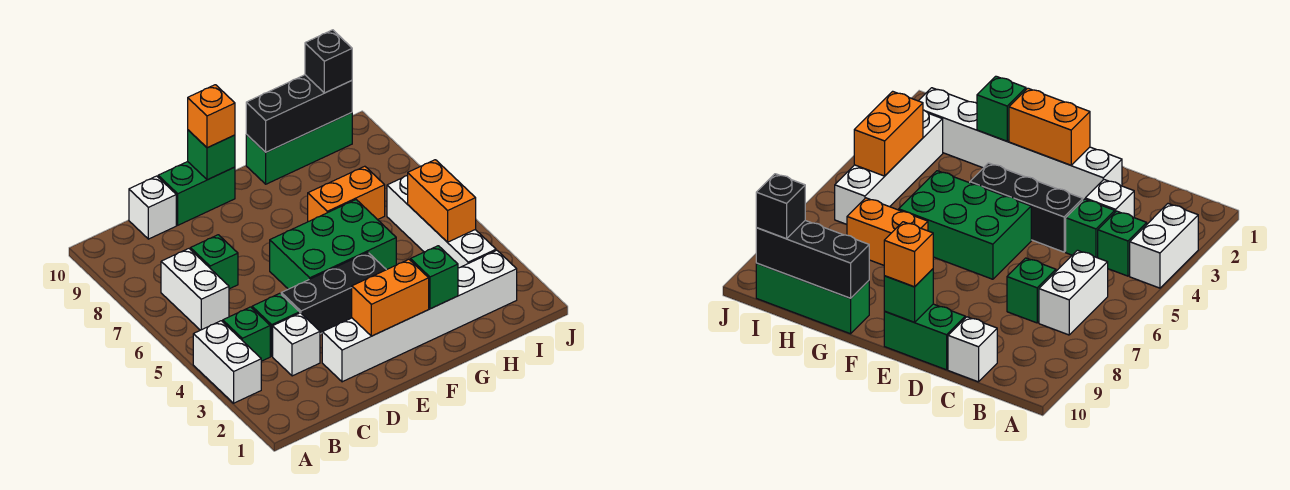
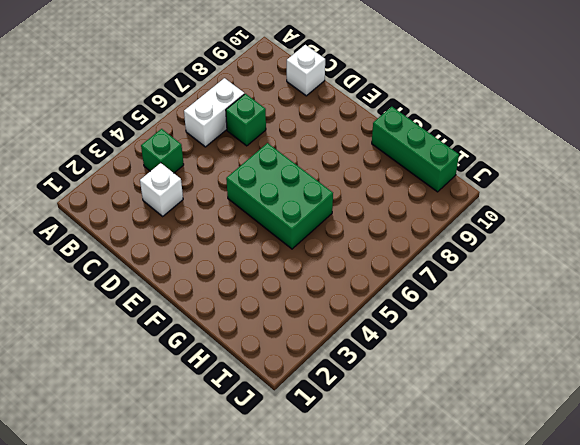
none -> white 1x2 brick [193,321,261,403]
none -> green 1x1 brick [252,293,300,356]
none -> white 1x6 brick [322,250,517,382]

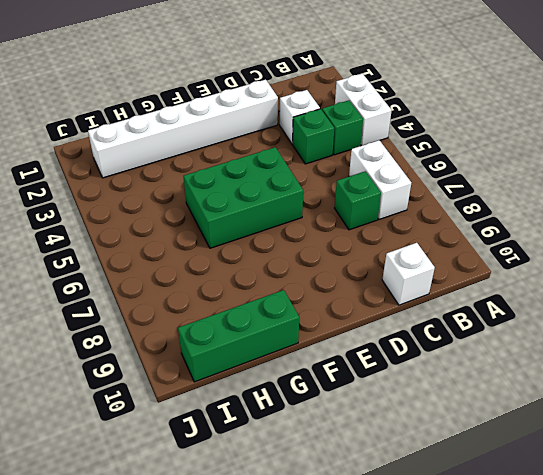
none -> black 1x3 brick [281,252,386,334]
none -> green 1x2 brick [158,162,235,225]
none -> orange 1x2 brick [308,166,385,222]

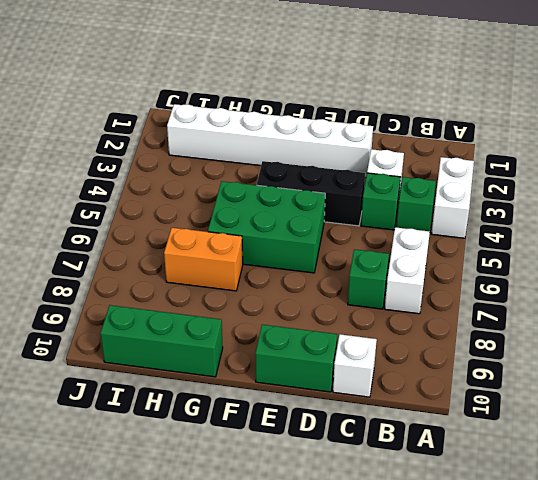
none -> white 1x4 brick [387,176,496,268]
none -> orange 1x2 brick [352,259,429,336]
none -> green 1x1 brick [188,130,235,180]

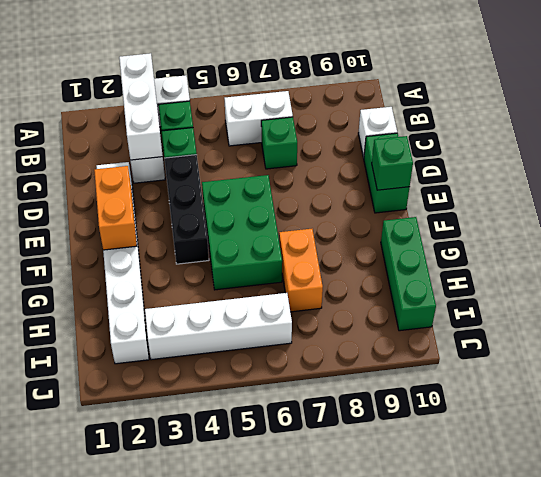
white 1x3 brick [119,53,163,160] -> none
none -> green 1x1 brick [410,246,458,309]
none -> black 1x3 brick [246,75,352,152]
none -> orange 1x2 brick [407,160,476,242]

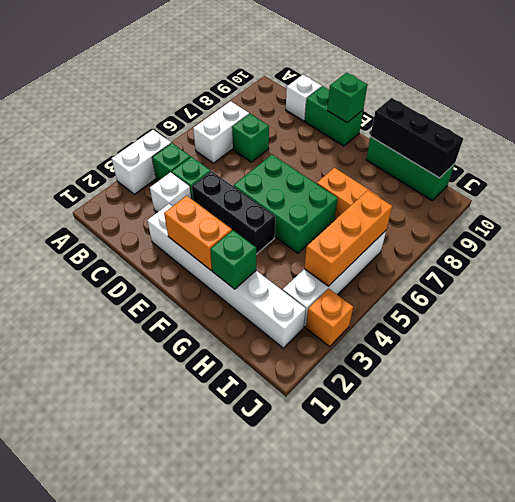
orange 1x3 brick [304,190,392,286] -> orange 1x2 brick [407,160,476,242]
orange 1x1 brick [306,289,353,346] -> orange 1x1 brick moved to [188,85,235,148]
none -> black 1x1 brick [305,30,352,93]

